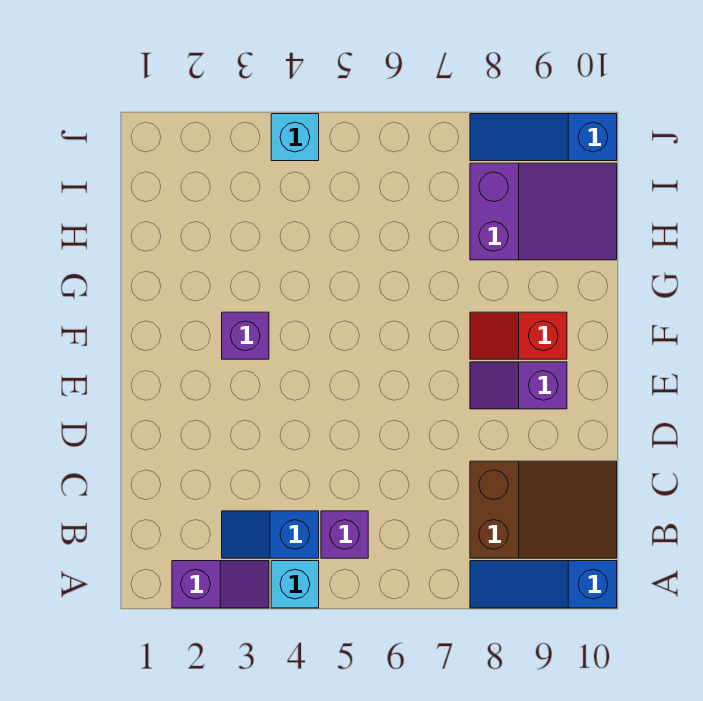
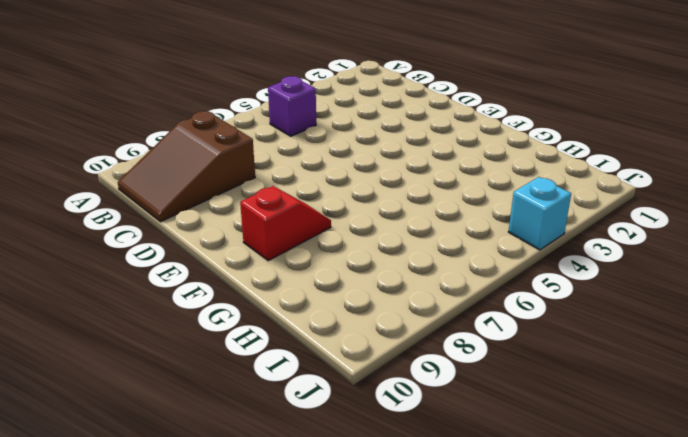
none -> purple 1x2 slope [172,561,269,608]
none -> cyan 1x1 brick [271,561,319,608]
none -> blue 1x3 slope [470,561,617,608]

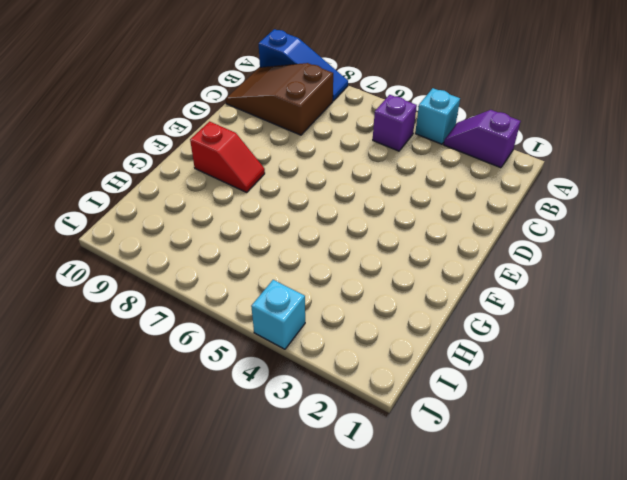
none -> blue 1x2 slope [222,511,319,558]
none -> purple 1x2 slope [470,362,567,409]
none -> purple 1x1 brick [222,312,269,359]

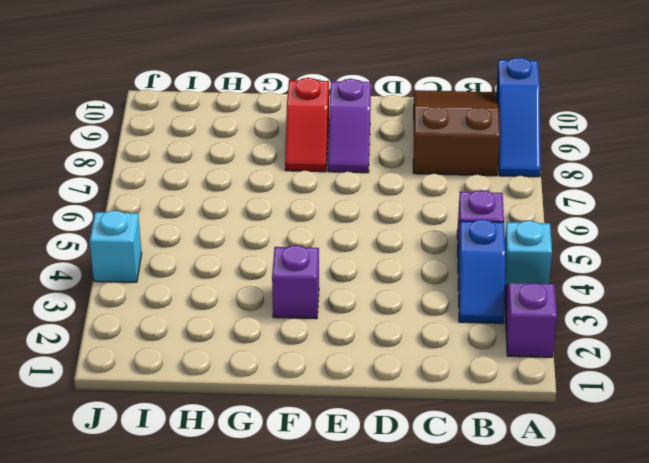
none -> purple 2x3 slope [470,163,617,260]
none -> blue 1x3 slope [470,114,617,161]

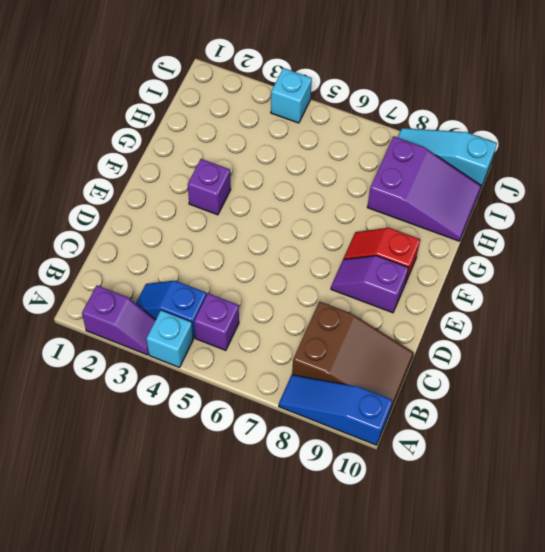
cyan 1x3 slope [398,128,497,186] -> blue 1x3 slope [470,114,617,161]

